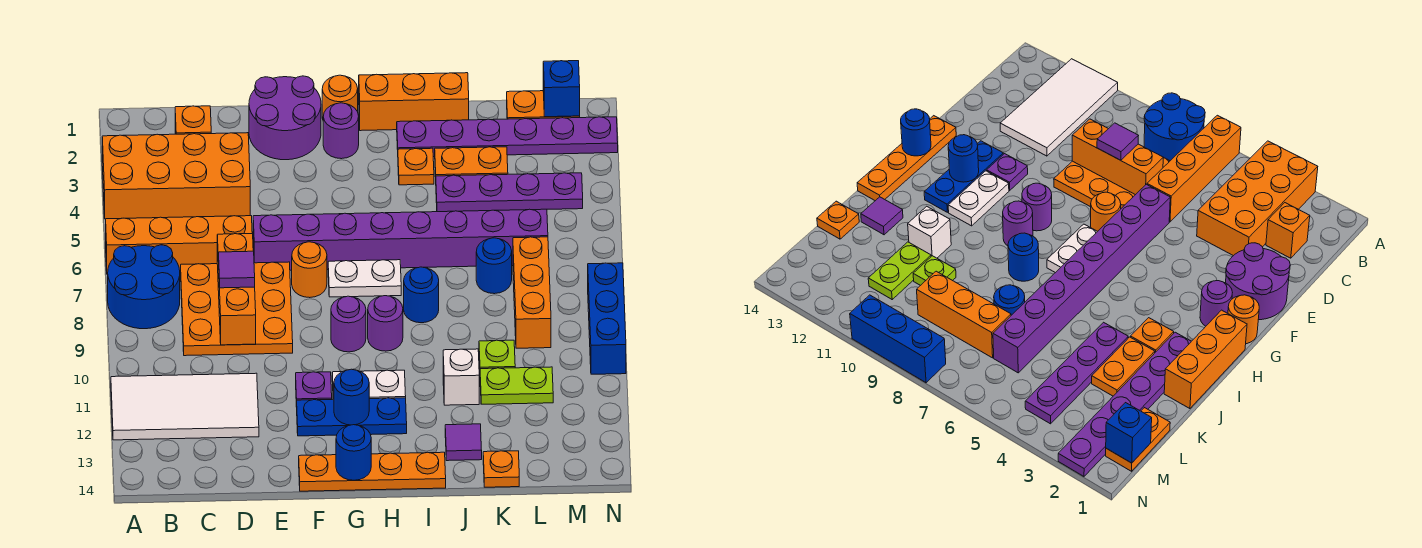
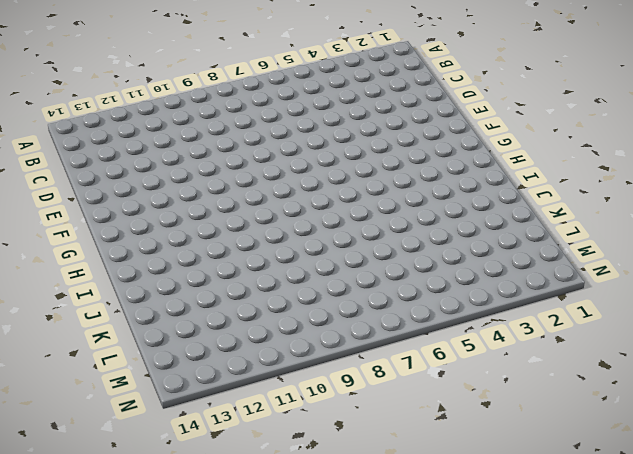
none -> orange 2x4 brick [102,133,250,219]
none -> orange 1x4 brick [106,216,252,274]
none -> blue 2x2 round brick [108,245,180,329]
none -> white 2x4 tile [111,373,259,440]

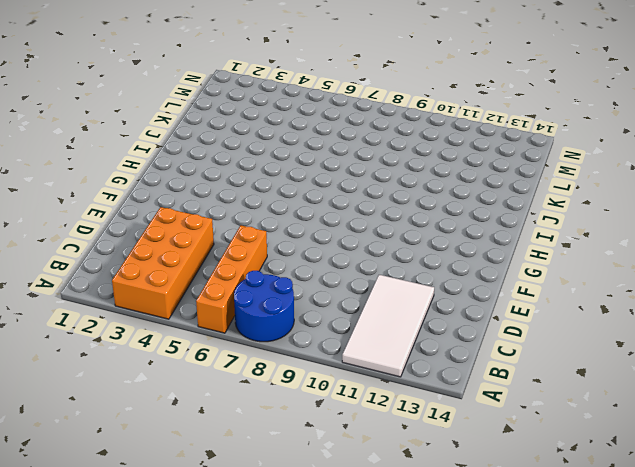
none -> orange 1x1 brick [175,106,211,134]
none -> orange 3x3 plate [181,262,293,356]
none -> purple 2x2 round brick [249,76,321,160]
none -> purple 1x8 brick [253,209,548,270]

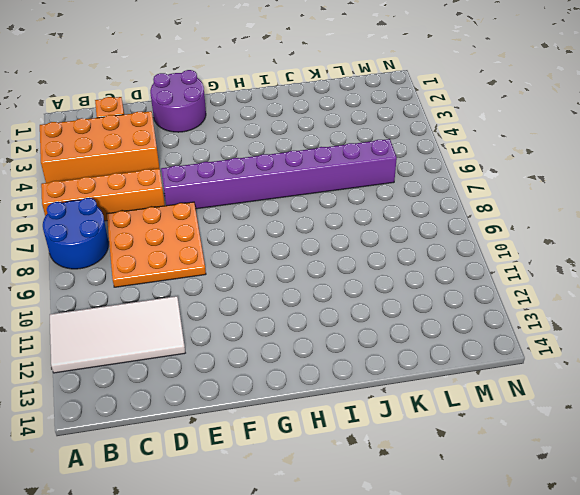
none -> orange 1x1 round brick [292,242,327,298]
none -> purple 1x1 plate [296,372,332,407]
none -> blue 1x3 plate [297,398,407,436]
none -> orange 1x4 plate [299,452,446,491]

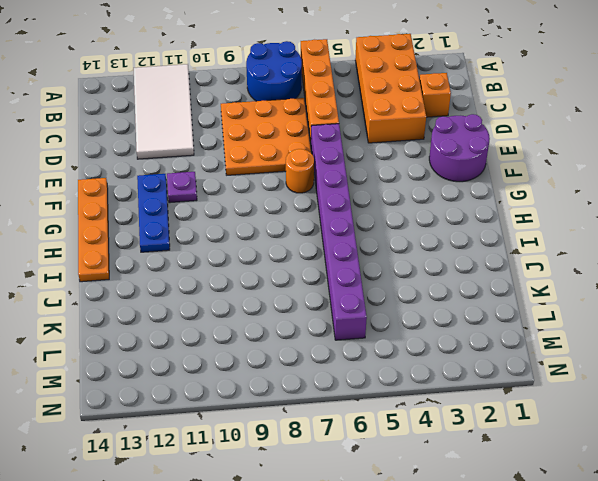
none -> orange 1x1 round brick [322,75,358,119]
none -> purple 1x1 round brick [323,103,359,159]
none -> white 1x2 plate [328,260,401,297]
none -> purple 1x1 round brick [331,296,366,352]

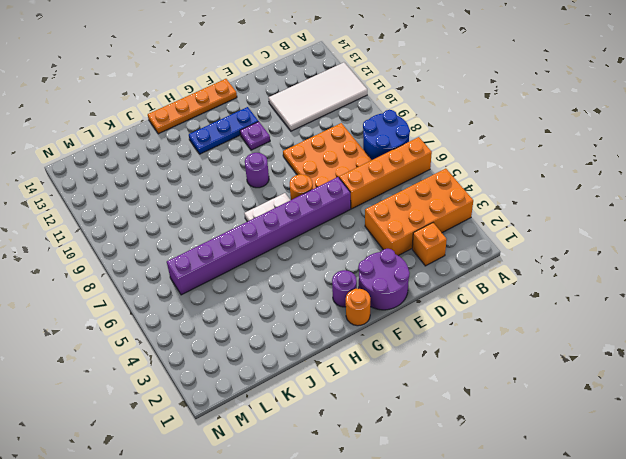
none -> white 1x2 plate [332,370,406,399]
none -> orange 1x3 brick [359,73,469,131]
none -> purple 1x1 round brick [368,296,403,351]
none -> purple 1x6 plate [397,117,618,157]

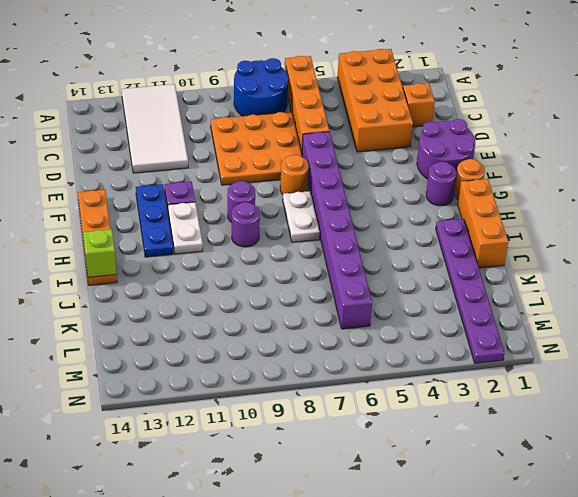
lime 1x1 brick [83,229,116,277] -> none
none -> orange 1x1 plate [398,148,434,185]
none -> blue 1x1 round brick [404,267,439,323]
none -> orange 1x2 plate [435,147,508,177]
none -> purple 1x4 plate [436,173,583,212]

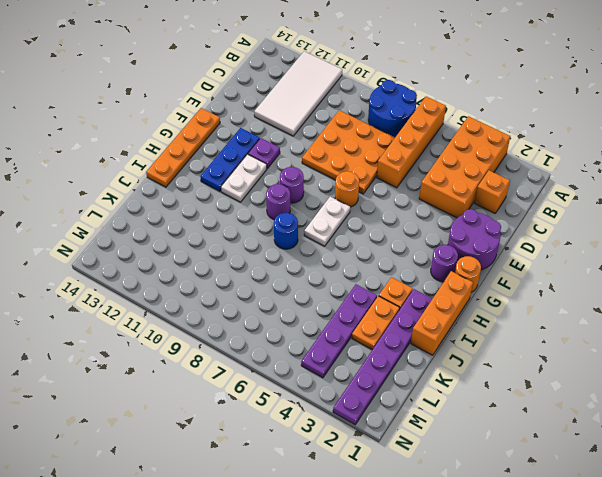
none -> purple 1x8 brick [253,209,548,270]
none -> white 1x1 brick [443,349,479,405]
none -> purple 1x1 tile [445,424,482,461]
none -> blue 1x1 round brick [476,238,512,294]

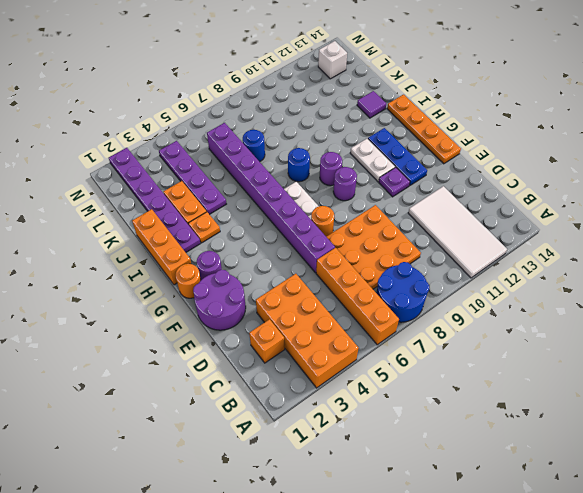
white 1x1 brick [318,41,347,79] -> white 1x1 brick moved to [443,349,479,405]
none -> lime 1x1 plate [479,340,515,369]
none -> lime 1x2 plate [480,367,553,404]
none -> orange 1x1 plate [483,451,519,487]
none -> orange 1x2 plate [507,91,580,119]

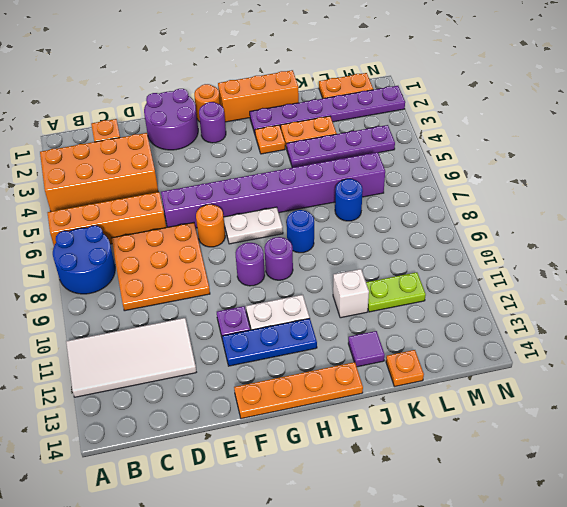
none -> lime 1x1 plate [479,340,515,369]
none -> orange 1x3 brick [513,237,551,348]
none -> blue 1x3 brick [588,263,626,374]
none -> orange 1x3 brick [217,234,256,345]

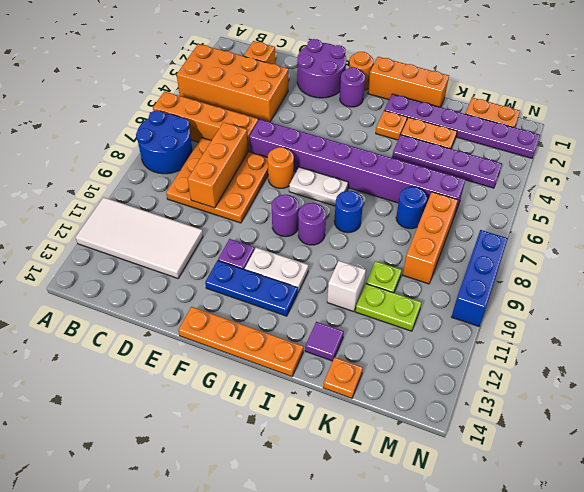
none -> blue 1x1 round brick [334,369,369,425]
none -> blue 1x1 round brick [336,425,371,480]
none -> blue 1x1 brick [543,61,580,117]
none -> purple 1x1 tile [219,251,255,288]

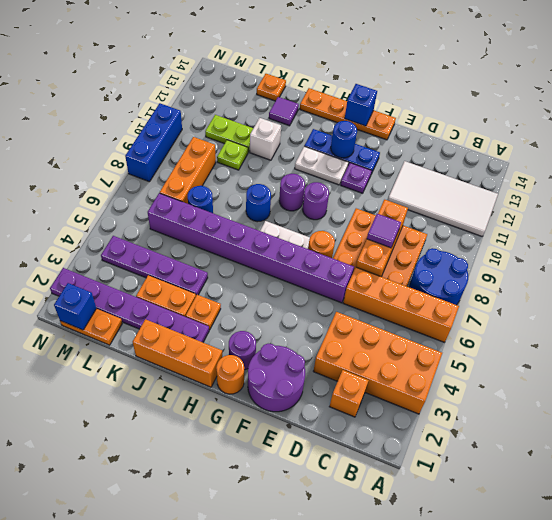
blue 1x1 brick [345,84,377,126] -> blue 1x1 round brick [336,425,371,480]

